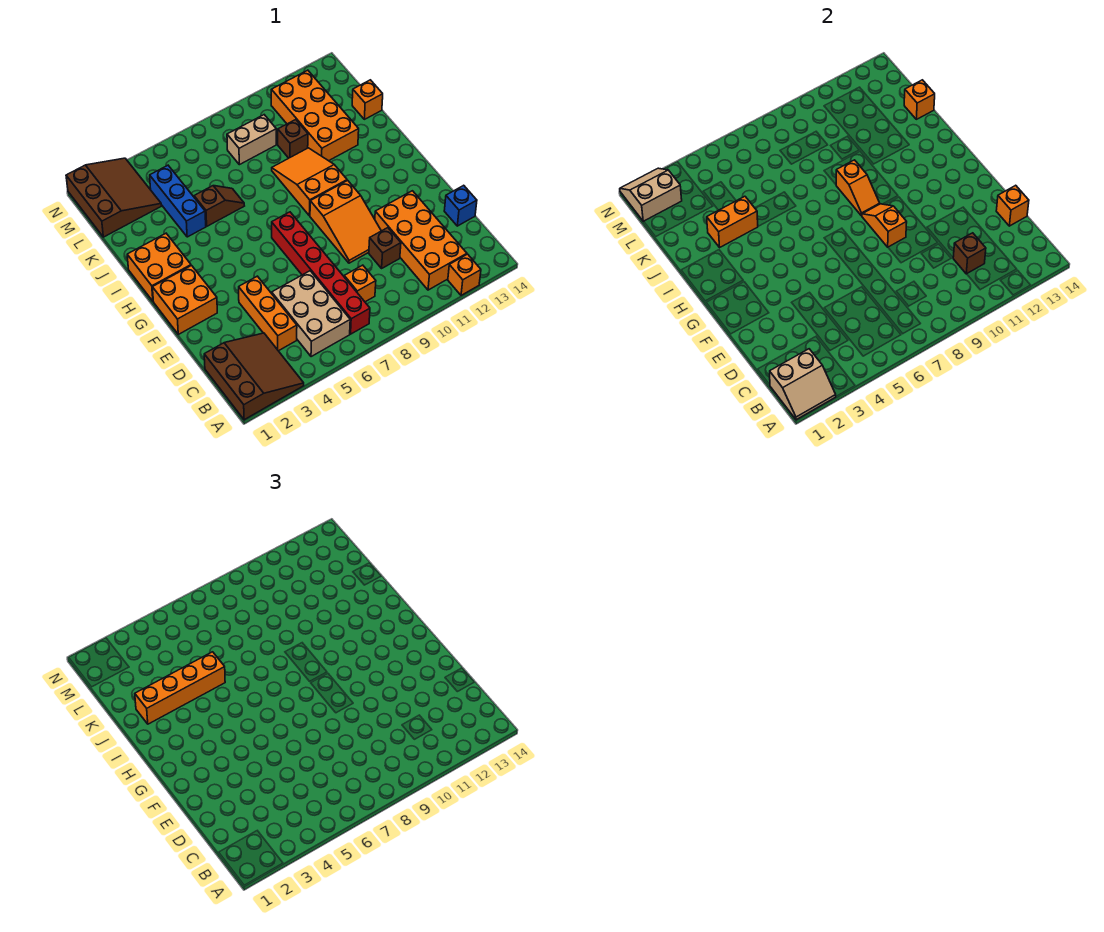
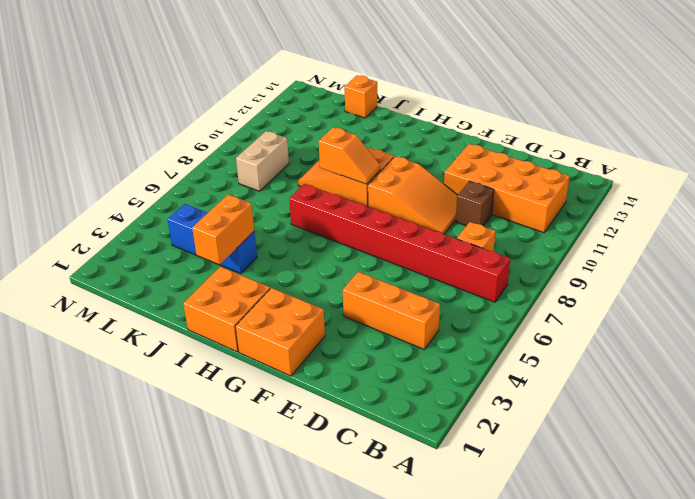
red 1x8 brick [289,184,510,302] -> red 1x6 brick [272,212,370,334]
none -> brown 3x3 slope [204,333,304,420]
none -> orange 1x1 brick [448,254,481,295]
none -> tan 2x3 brick [272,271,350,357]

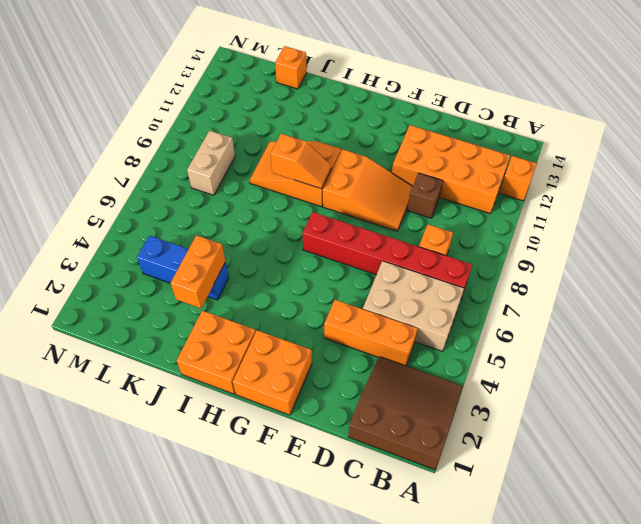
none -> blue 1x1 brick [444,185,477,226]
none -> brown 1x2 slope [194,186,244,226]
none -> orange 2x4 brick [271,70,359,161]

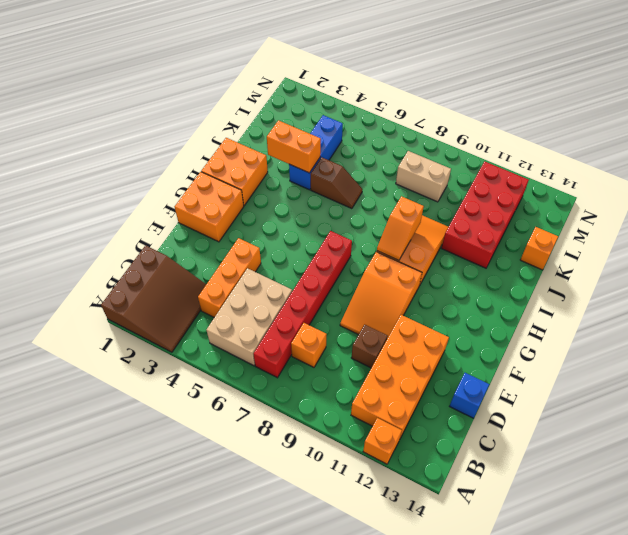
red 2x4 brick [442,161,529,268] -> orange 2x4 brick [271,70,359,161]
none -> brown 1x1 brick [278,120,308,158]
none -> brown 3x3 slope [66,158,161,237]
none -> tan 2x2 slope [770,349,836,420]

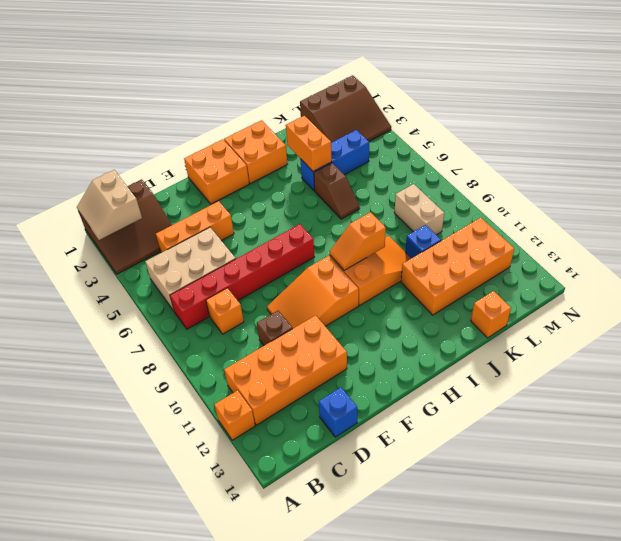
blue 1x1 brick [406,225,441,258] -> brown 1x1 brick [278,120,308,158]
none -> brown 1x1 brick [953,233,986,274]
none -> orange 1x1 brick [996,185,1029,226]
none -> orange 1x2 slope [862,204,907,247]

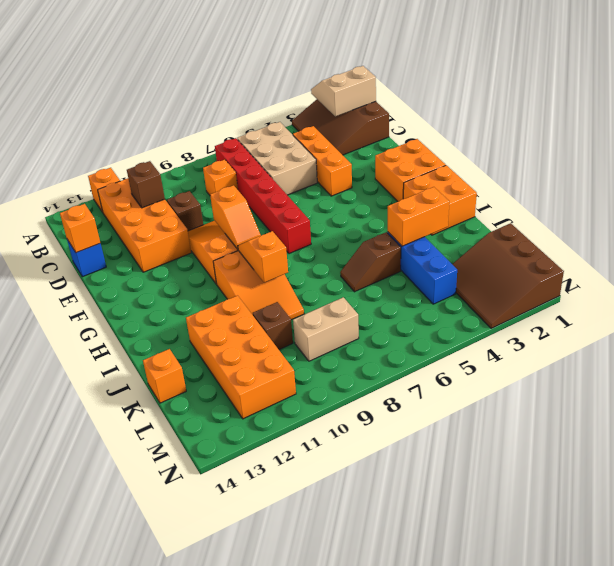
none -> orange 1x1 brick [904,80,935,119]
none -> tan 2x2 slope [620,168,682,221]
none -> orange 1x4 brick [135,652,225,724]

